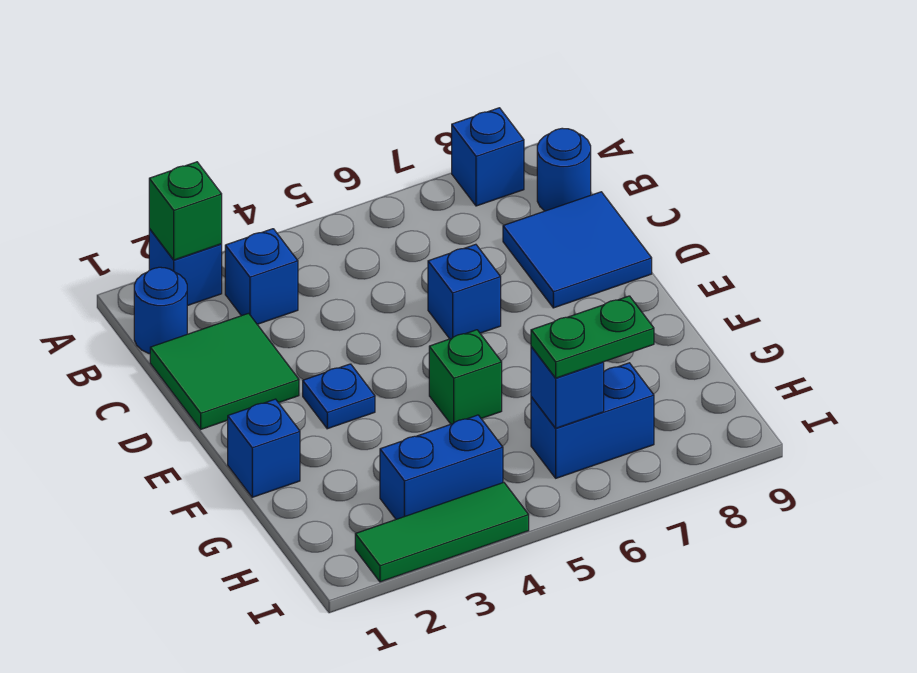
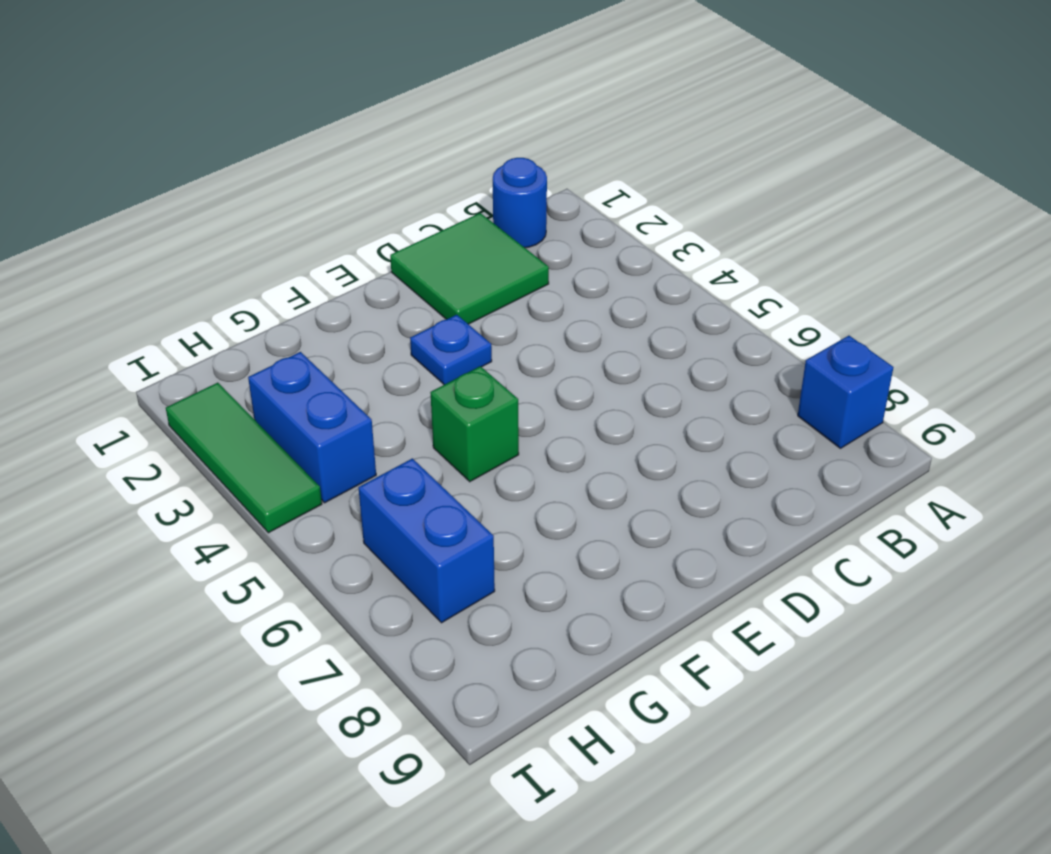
none -> blue 1x1 brick [149,229,222,306]
none -> blue 1x1 brick [225,229,298,324]
none -> blue 1x1 round brick [537,128,591,211]

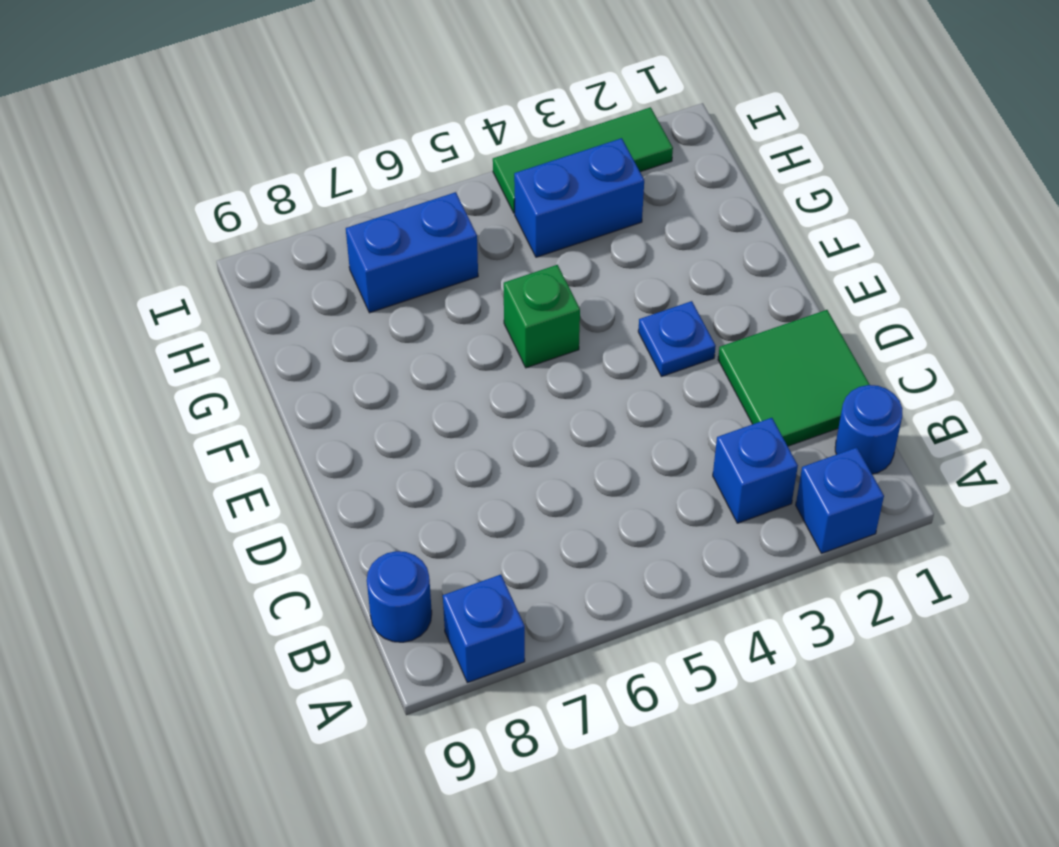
none -> blue 2x2 tile [503,192,652,308]
none -> blue 1x1 brick [428,244,501,339]
none -> blue 1x1 brick [228,399,300,497]

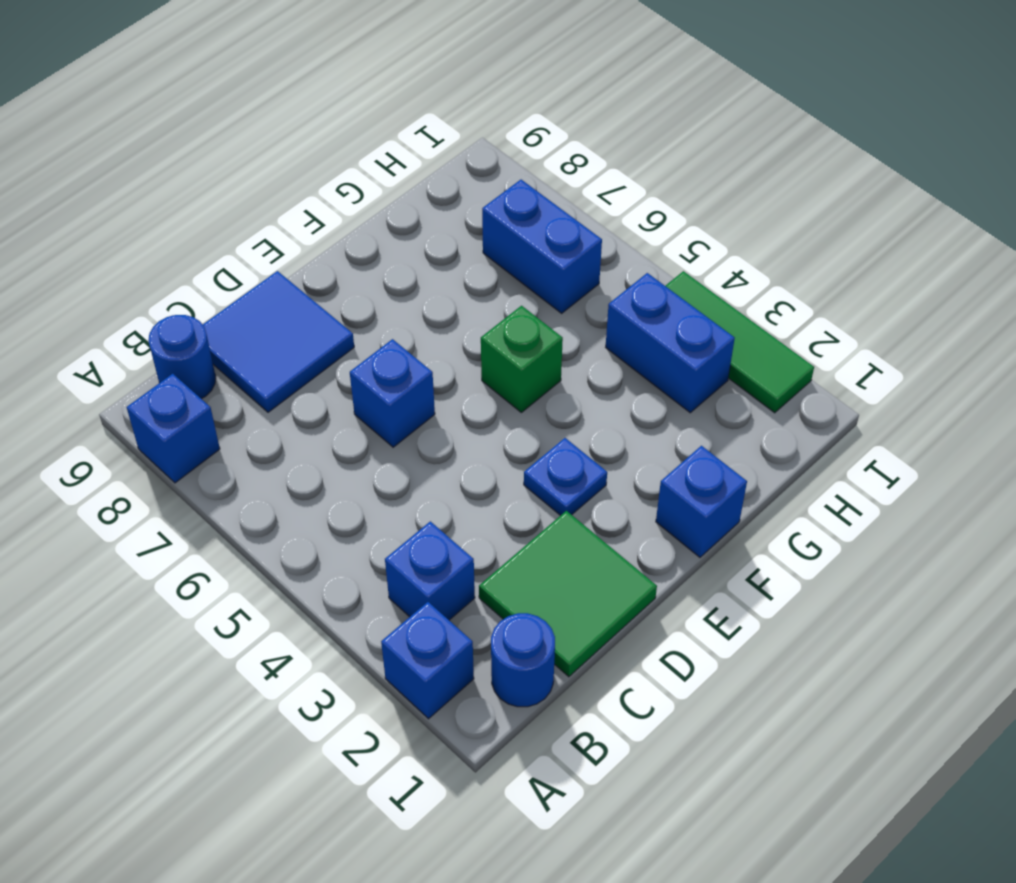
none -> green 1x1 brick [149,162,222,260]
none -> blue 1x1 brick [531,347,604,428]
none -> green 1x2 plate [531,296,654,378]

